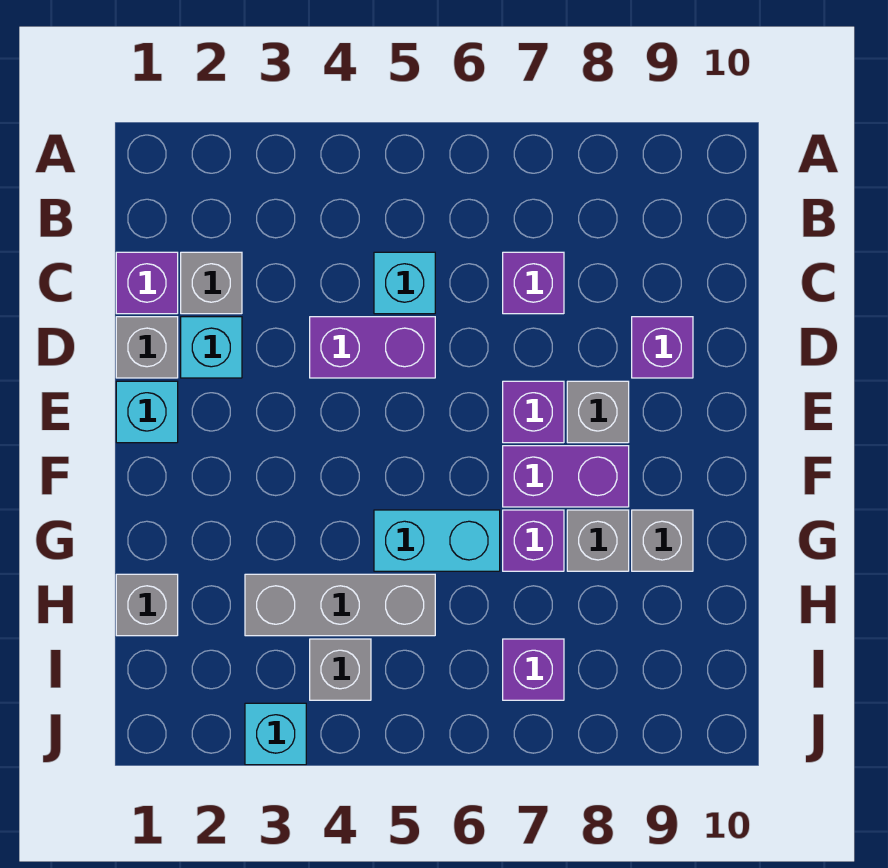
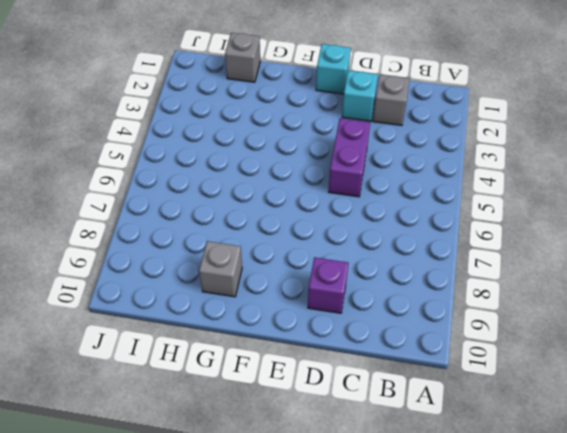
none -> purple 1x1 brick [116,252,178,314]
none -> cyan 1x1 brick [374,252,435,314]
none -> purple 1x1 brick [503,252,564,314]

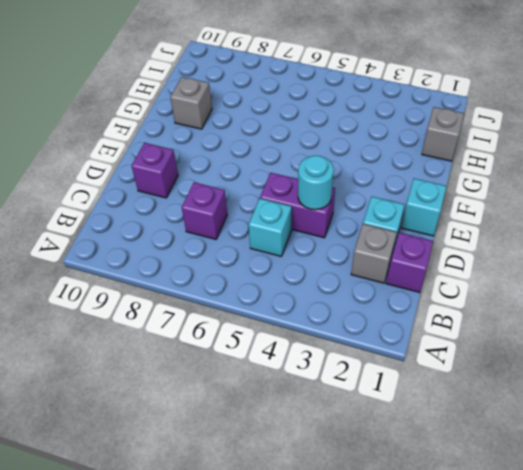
cyan 1x1 round brick [298,156,334,210] -> none
none -> grey 1x1 brick [116,317,178,378]
none -> purple 1x1 brick [503,381,564,443]
none -> grey 1x1 brick [567,381,629,443]

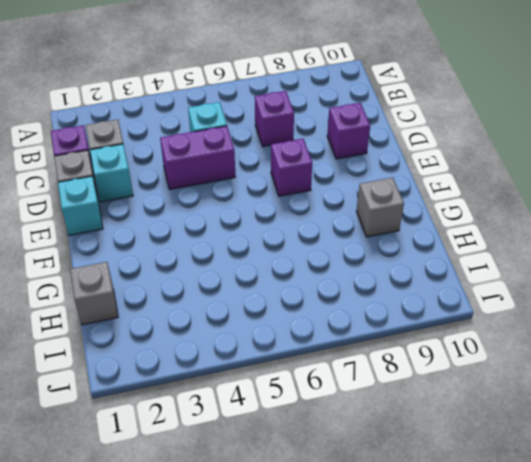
none -> grey 1x1 brick [567,381,629,443]
none -> purple 1x2 brick [503,446,629,507]
none -> cyan 1x2 brick [374,510,500,571]

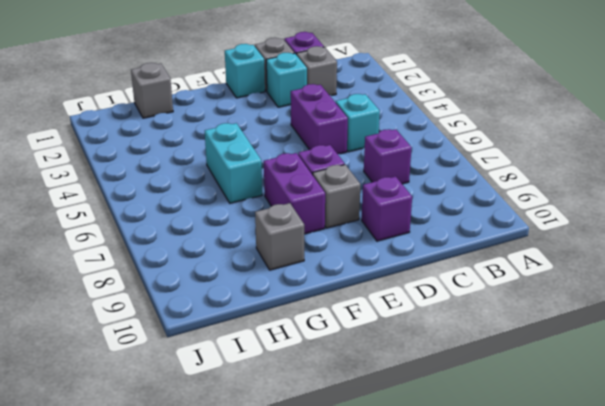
none -> purple 1x1 brick [503,510,564,571]
none -> grey 1x1 brick [567,510,629,571]
none -> grey 1x3 brick [245,574,435,636]

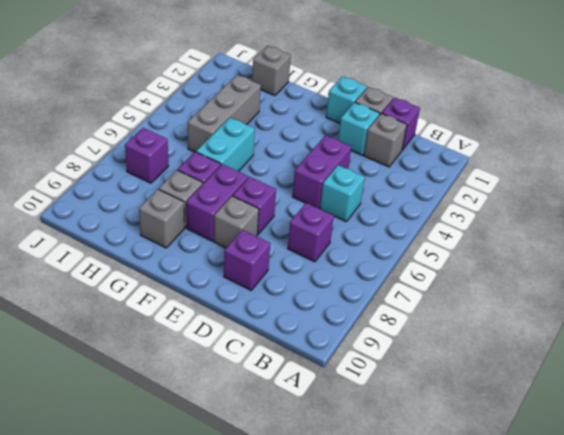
none -> grey 1x1 brick [310,639,371,700]
none -> cyan 1x1 brick [245,703,306,765]

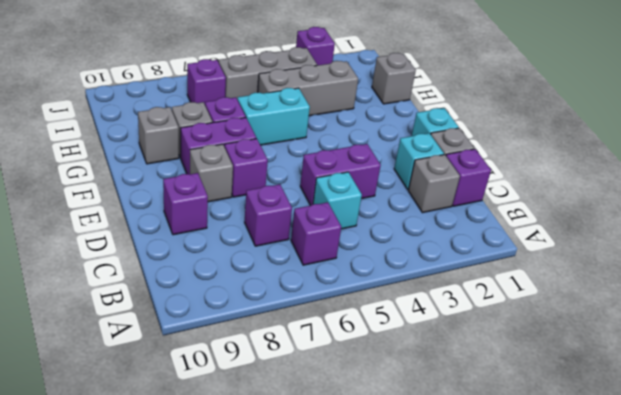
purple 1x1 brick [291,202,341,265] -> none
grey 1x3 brick [218,47,317,99] -> grey 1x1 brick [310,639,371,700]
purple 1x1 brick [296,27,335,65] -> cyan 1x1 brick [245,703,306,765]

